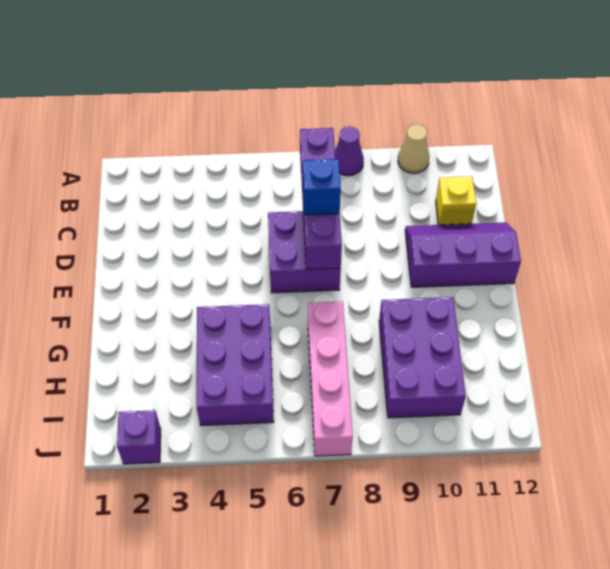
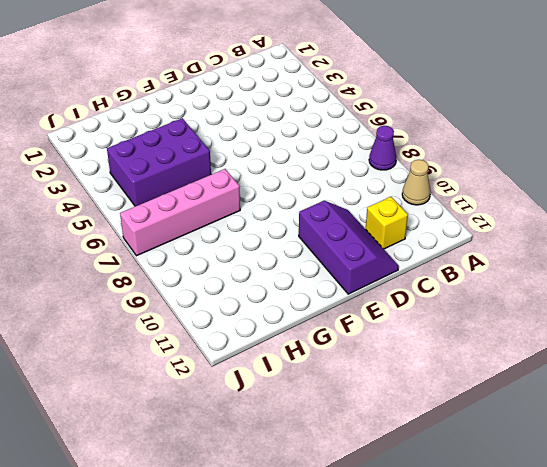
none -> purple 2x2 brick [268,211,341,293]
none -> purple 2x3 brick [379,297,466,418]

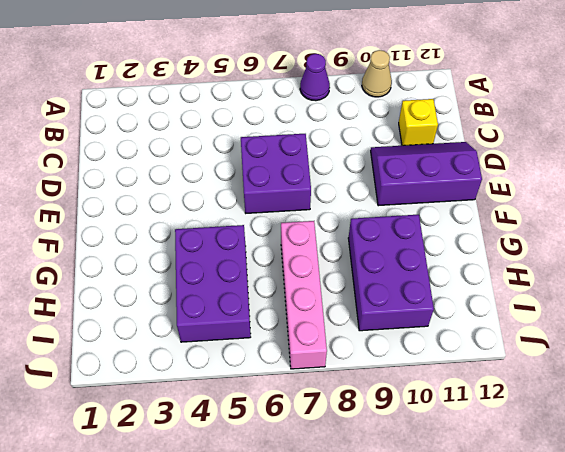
none -> purple 1x1 brick [117,410,161,464]
none -> purple 1x4 brick [300,128,342,270]

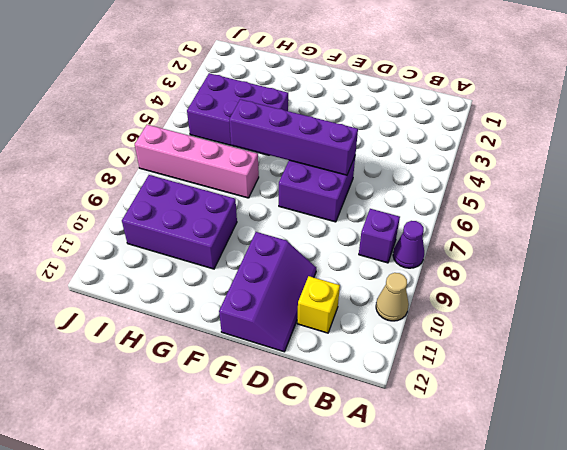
purple 1x1 brick [359,209,400,263] -> purple 1x1 brick moved to [117,410,161,464]
purple 1x4 brick [229,99,358,175] -> purple 1x4 brick moved to [300,128,342,270]
none -> blue 1x1 brick [303,159,341,215]

